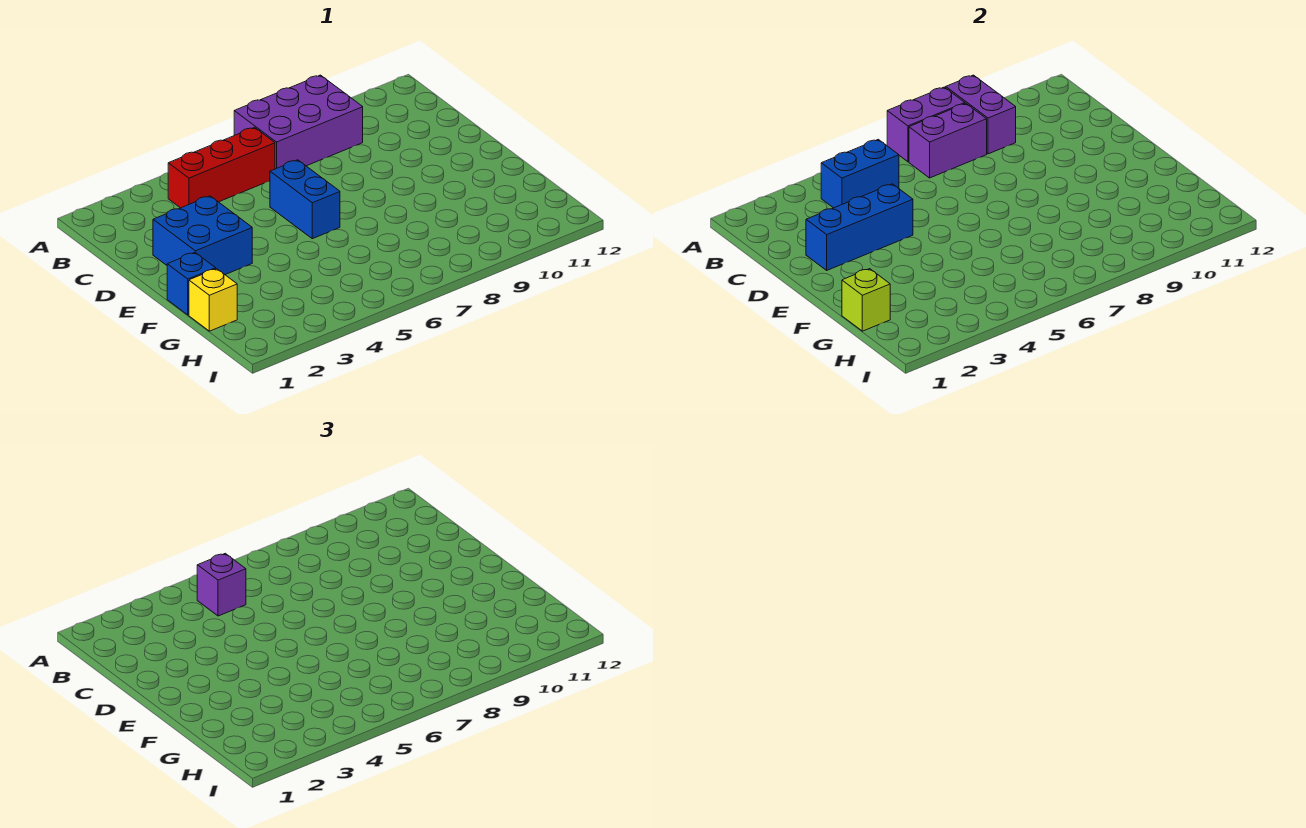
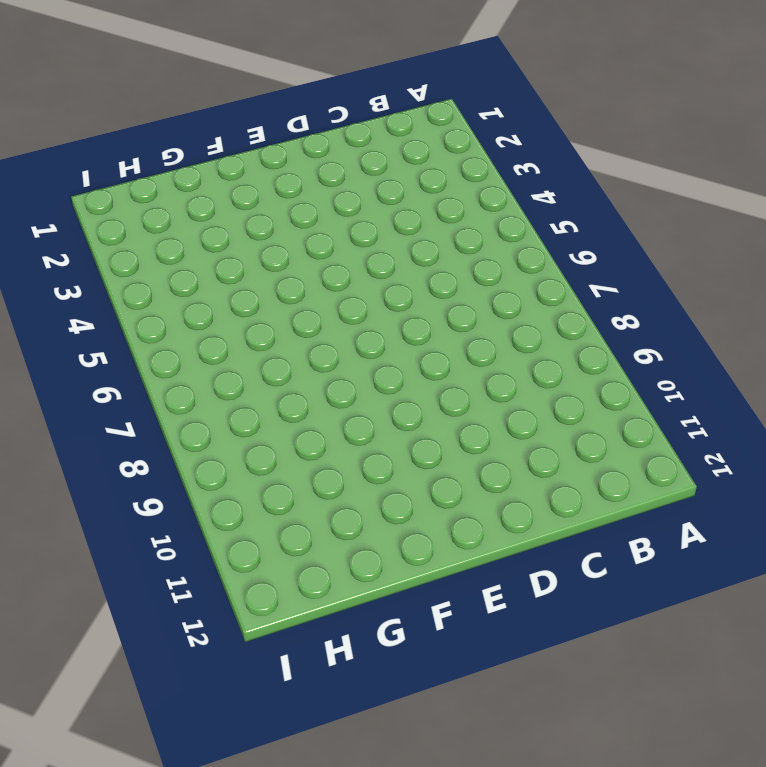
none -> purple 2x3 brick [234,75,363,169]
none -> red 1x3 brick [168,127,275,208]
none -> blue 2x2 brick [153,196,252,275]

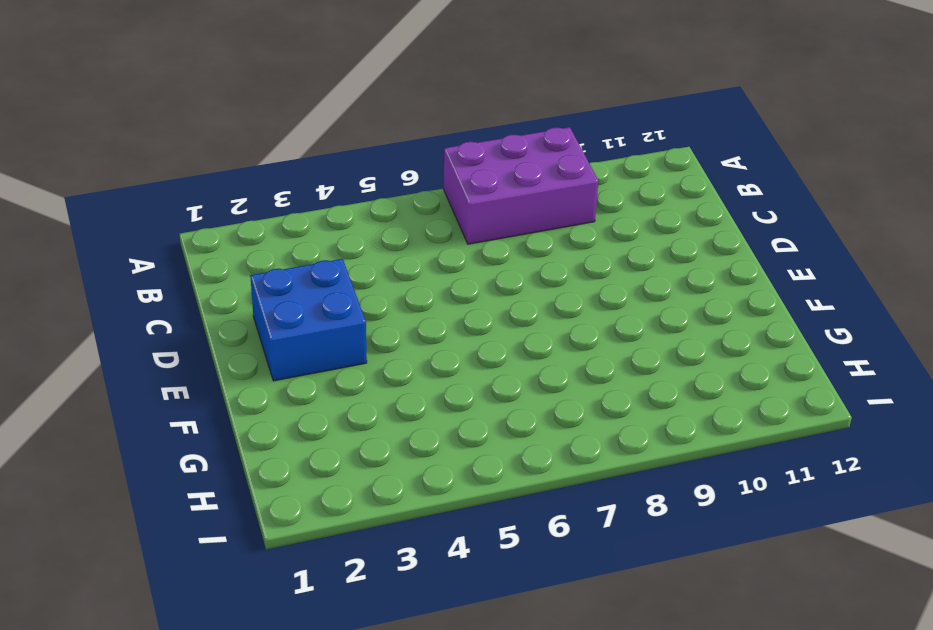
none -> red 1x3 brick [168,127,275,208]
none -> blue 1x2 brick [270,160,340,239]
none -> blue 1x1 brick [167,253,216,315]

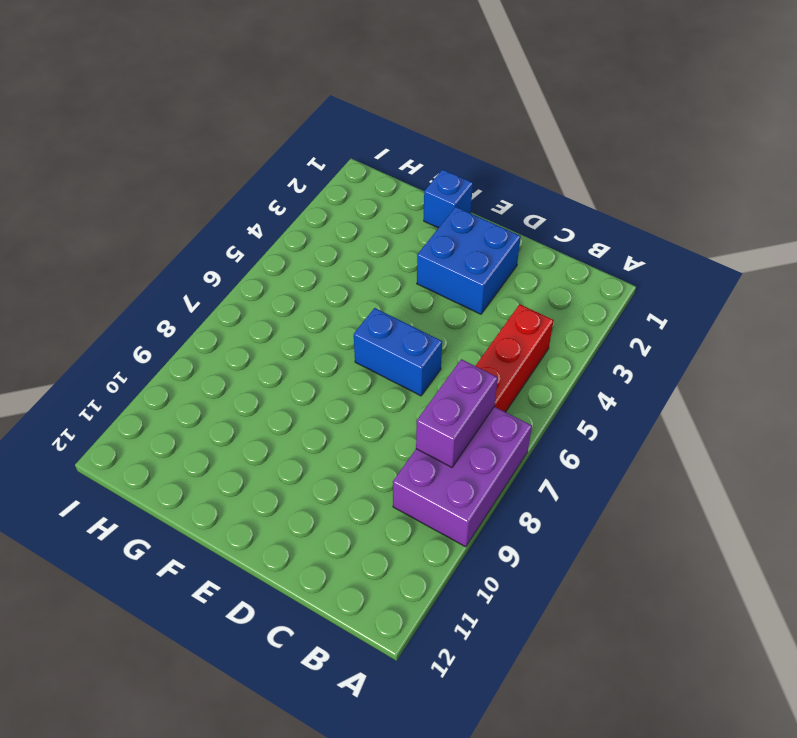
none -> yellow 1x1 brick [189,269,237,331]
none -> purple 1x2 brick [887,87,965,162]
none -> purple 1x2 brick [946,75,1016,154]

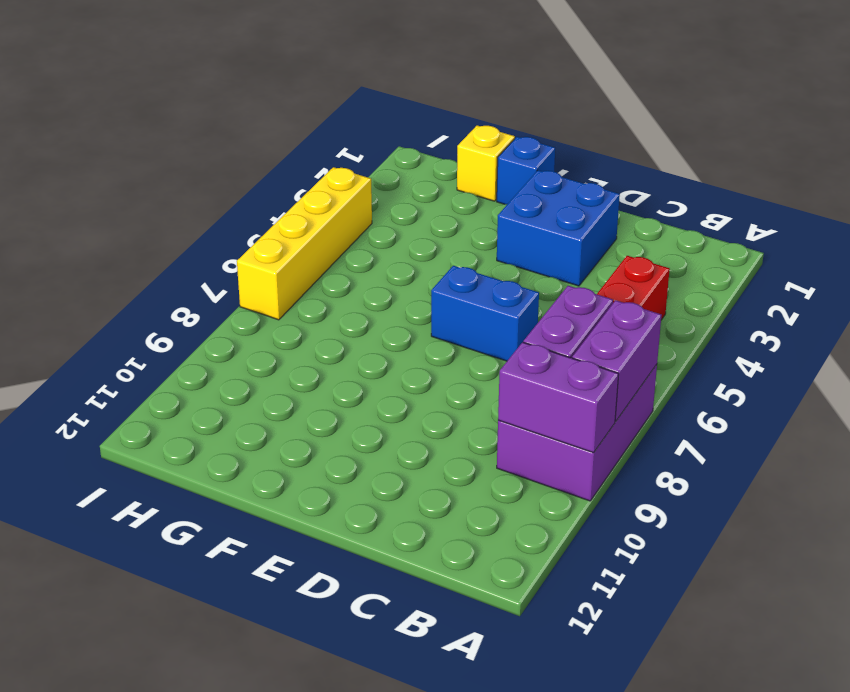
yellow 1x4 brick [237,167,372,320] -> none
none -> blue 1x2 brick [821,139,899,208]
none -> blue 1x3 brick [806,184,913,270]
none -> lime 1x1 brick [842,269,890,331]

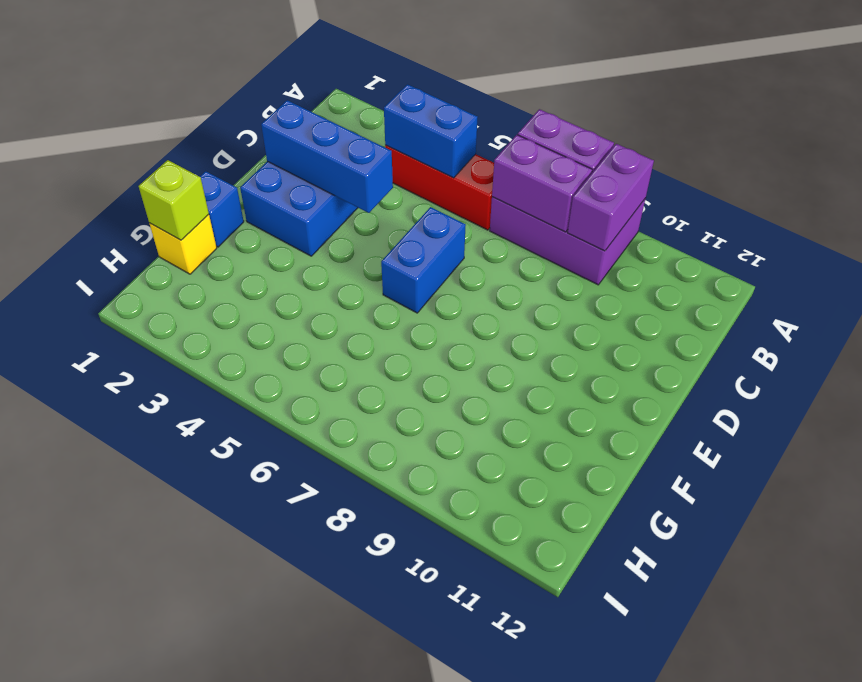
none -> purple 1x1 brick [197,553,246,616]

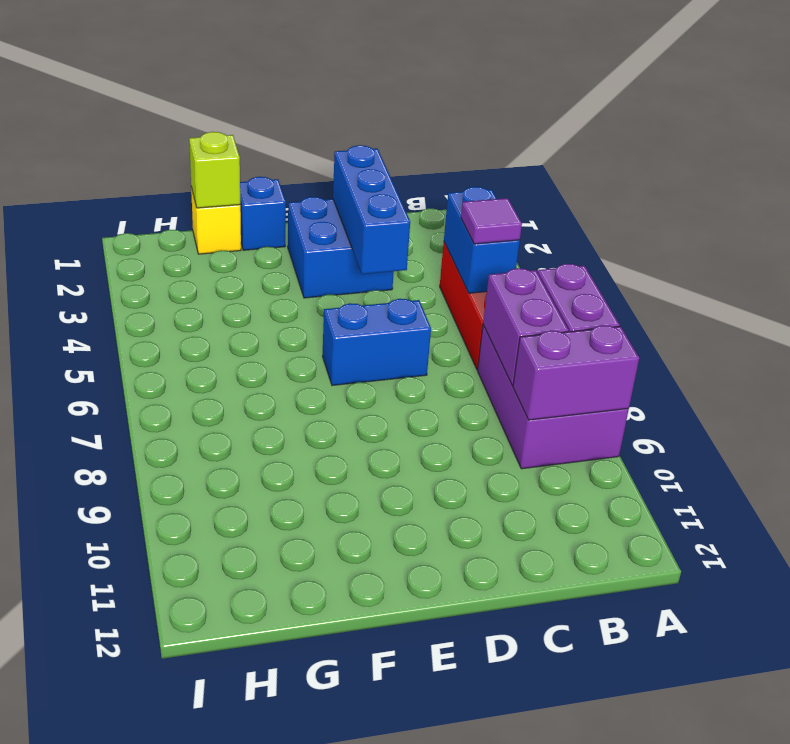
purple 1x1 tile [461,198,522,244] -> purple 1x1 brick [197,553,246,616]

